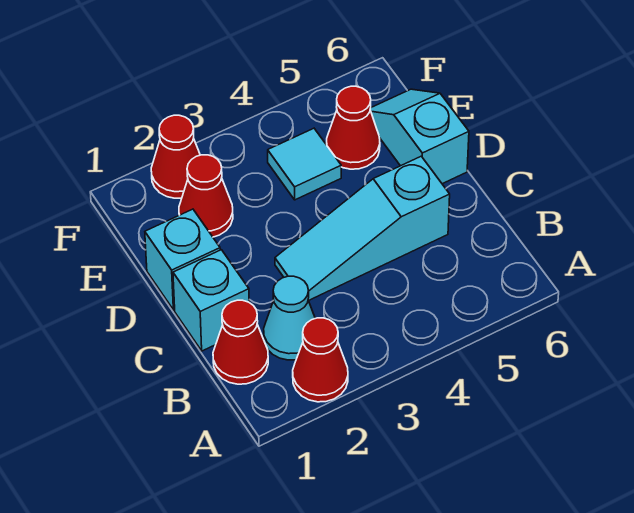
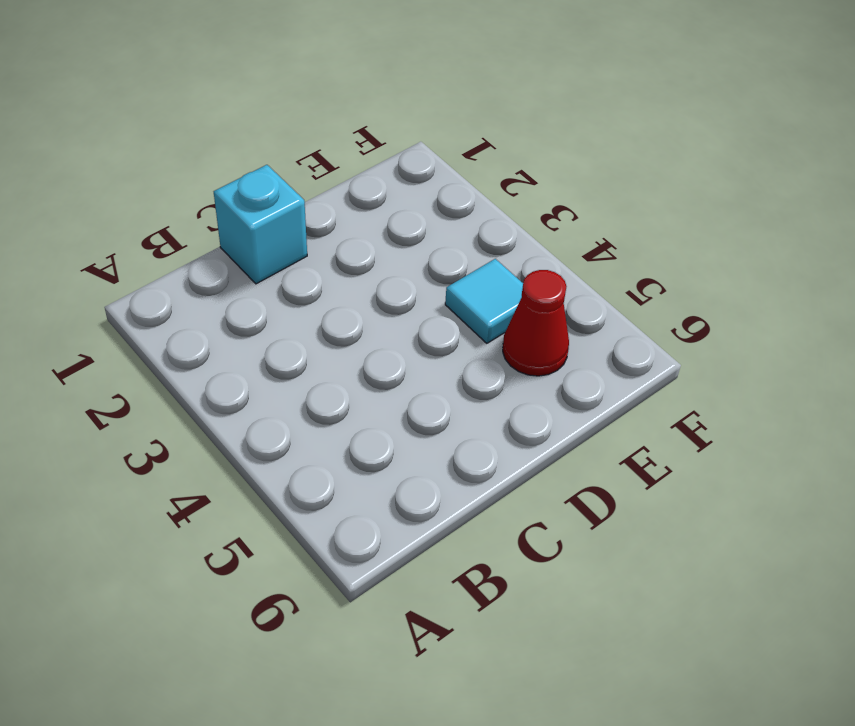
none -> red 1x1 cone [293,318,348,402]
none -> red 1x1 cone [213,300,268,384]

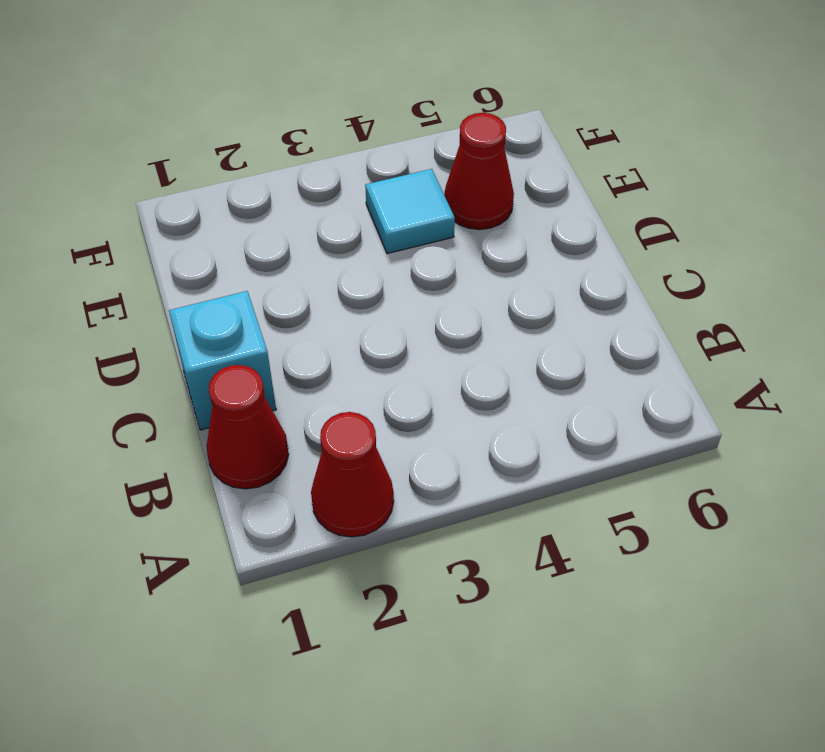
none -> cyan 1x1 cone [264,276,315,360]
none -> cyan 1x3 slope [275,156,450,300]

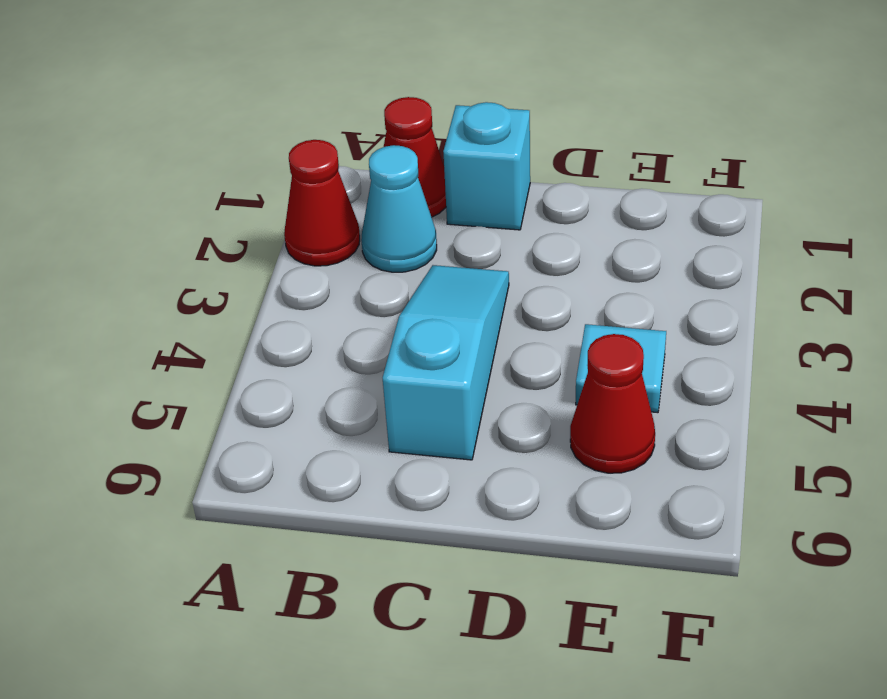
none -> cyan 1x1 brick [145,209,220,310]
none -> cyan 1x2 slope [370,89,469,184]

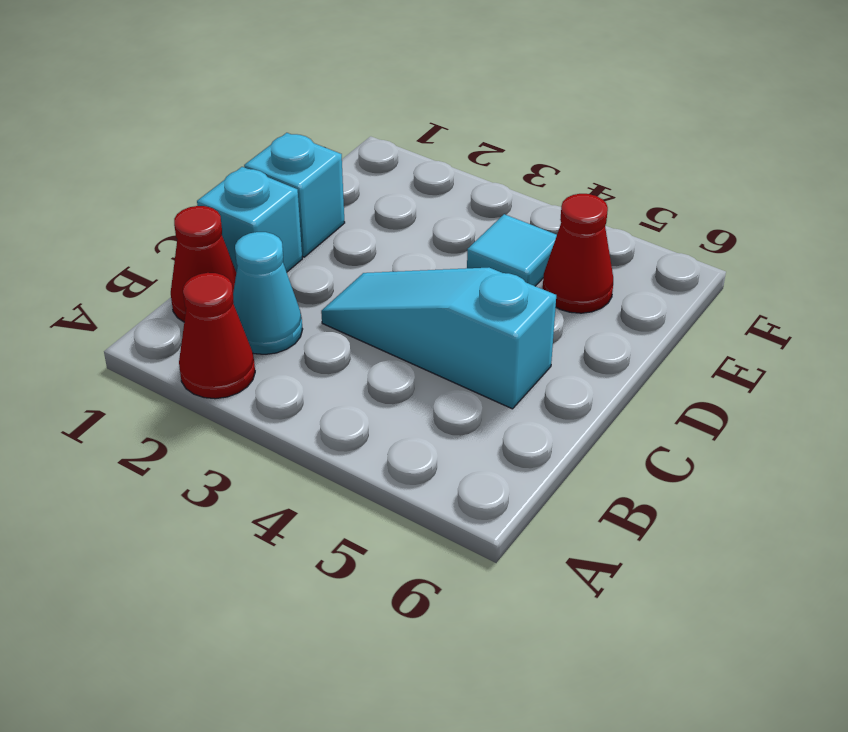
none -> cyan 1x2 slope [370,89,469,184]
none -> red 1x1 cone [179,155,233,237]

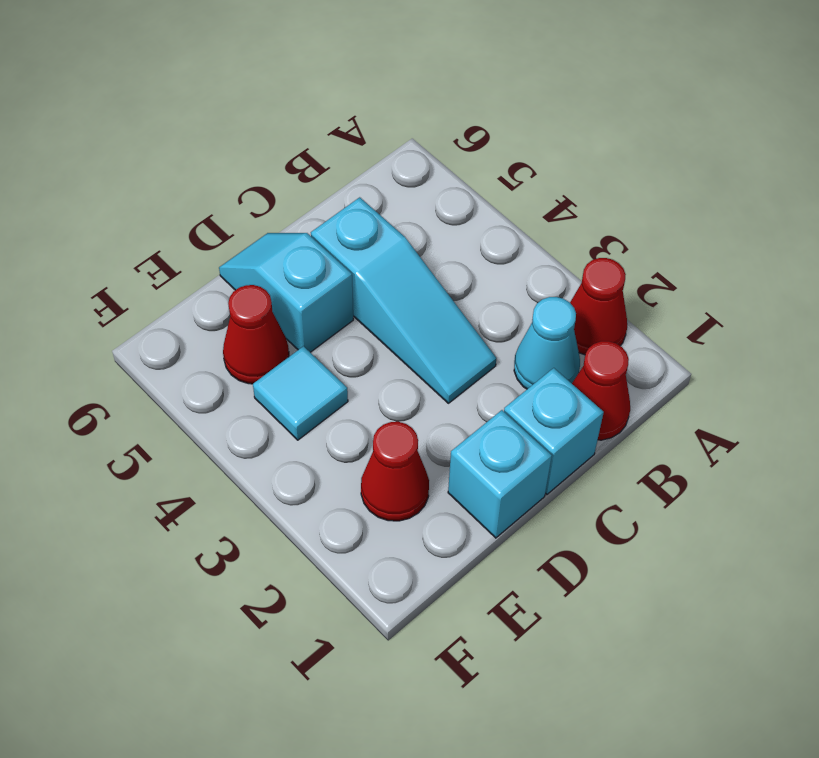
cyan 1x2 slope [219,233,353,352] -> cyan 1x2 slope turned to [370,89,469,184]
none -> red 1x1 cone [151,115,200,198]

